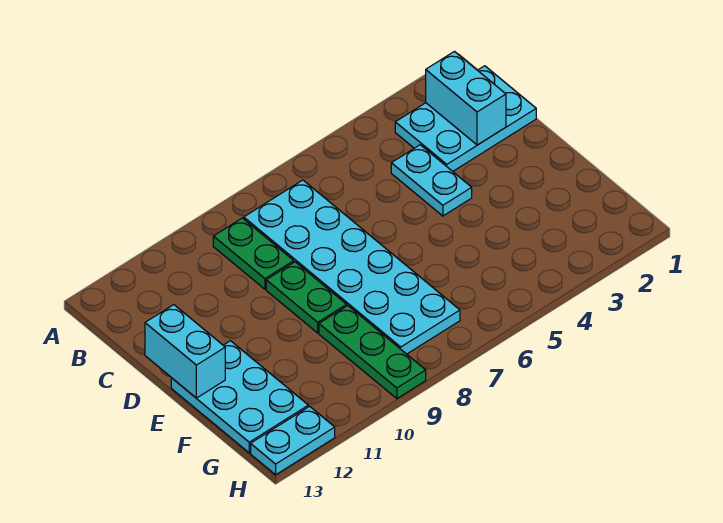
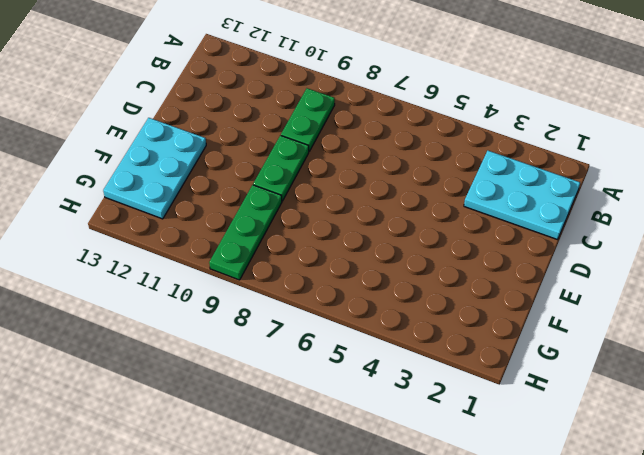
none -> cyan 2x6 plate [244,180,460,354]
none -> cyan 1x2 plate [391,145,472,216]

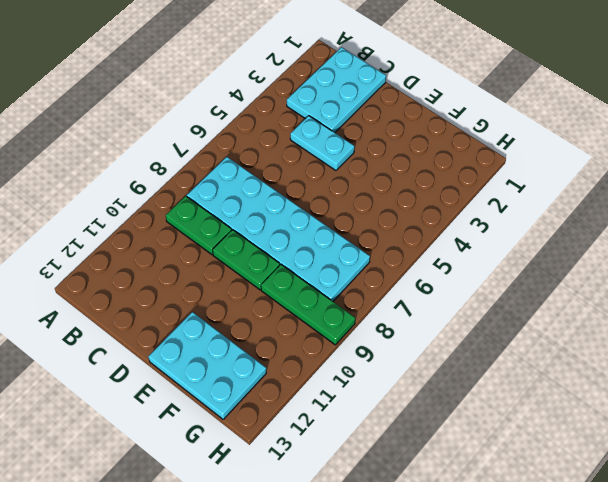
none -> cyan 1x2 plate [251,406,335,475]
none -> cyan 1x2 brick [426,52,506,145]

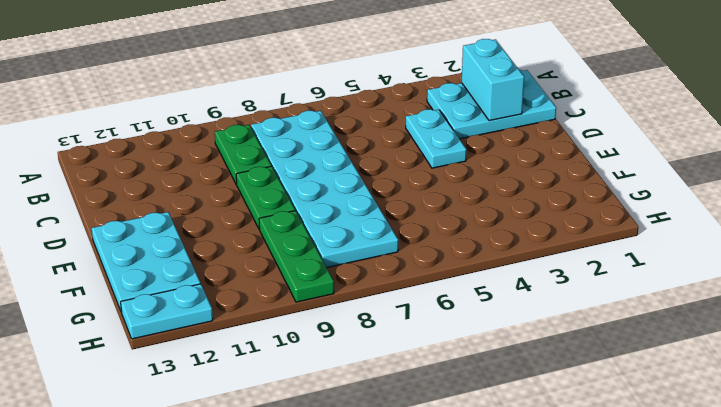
none -> cyan 1x2 brick [145,305,225,398]

